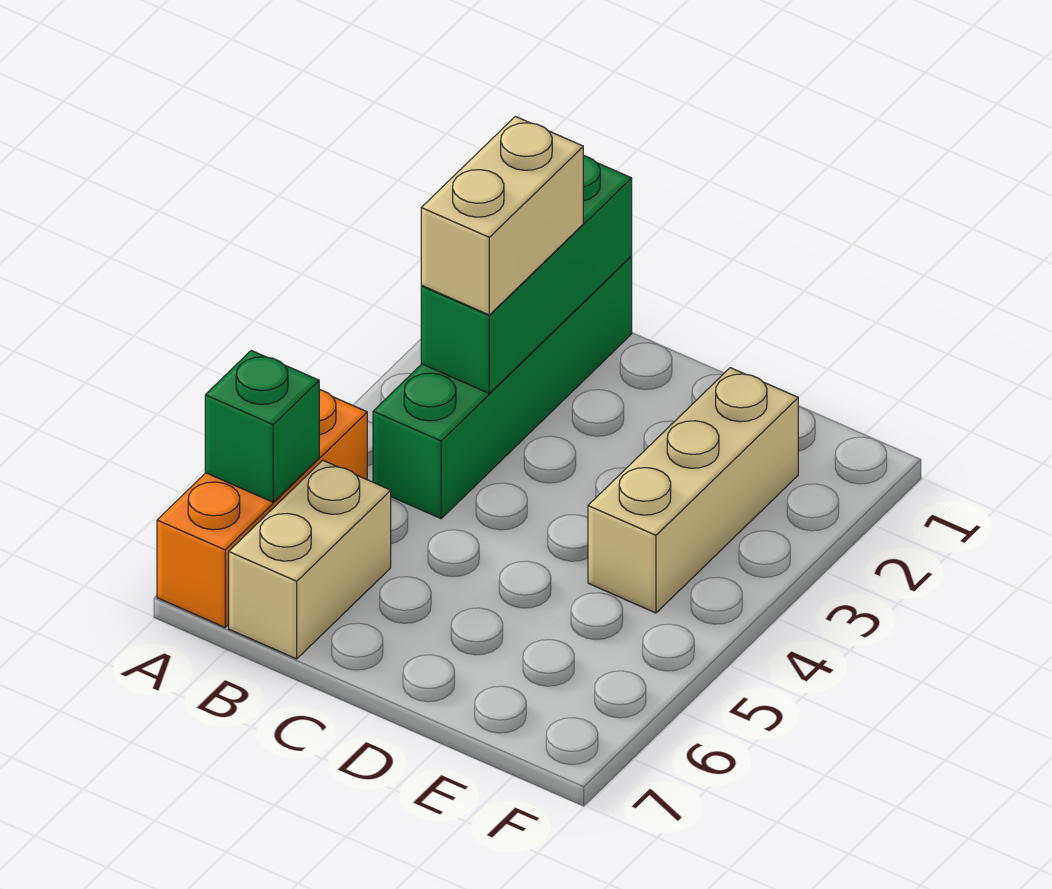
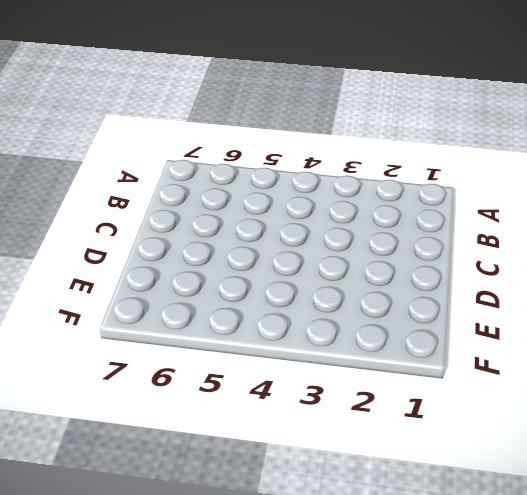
none -> orange 1x3 brick [157,390,367,627]
none -> green 1x4 brick [373,257,632,518]

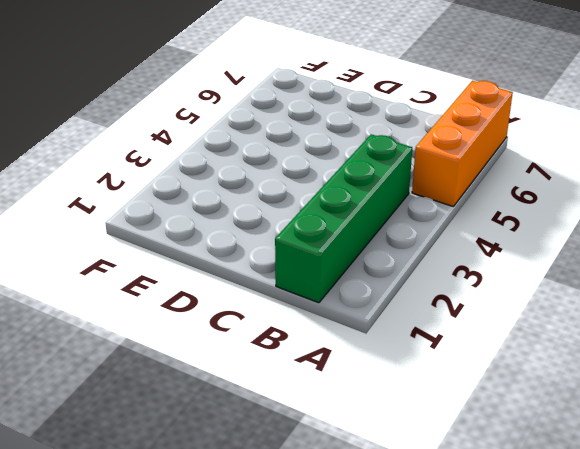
none -> tan 1x2 brick [229,460,391,659]
none -> tan 1x3 brick [588,368,798,613]

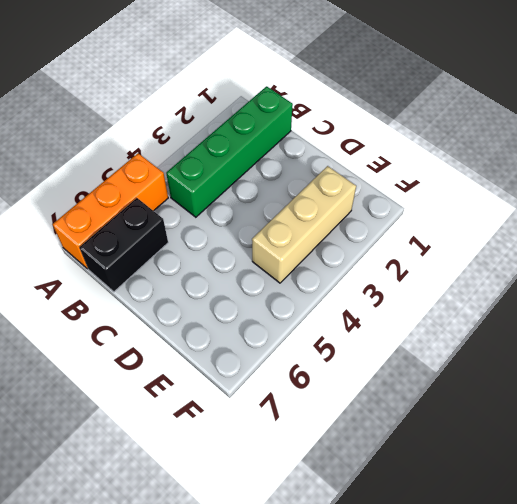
black 1x2 brick [79,198,168,292] -> tan 1x2 brick [229,460,391,659]
none -> green 1x1 brick [205,351,319,502]
none -> green 1x3 brick [421,156,632,393]

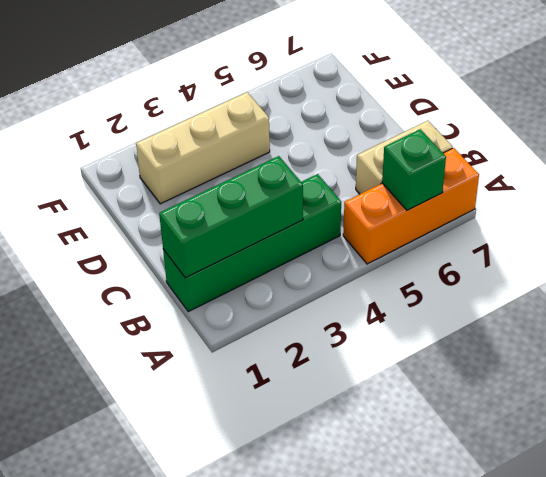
none -> tan 1x2 brick [421,116,583,315]

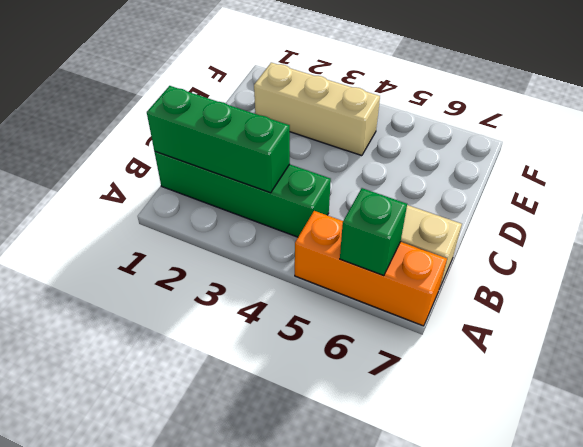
none -> tan 1x2 brick [421,116,583,315]

